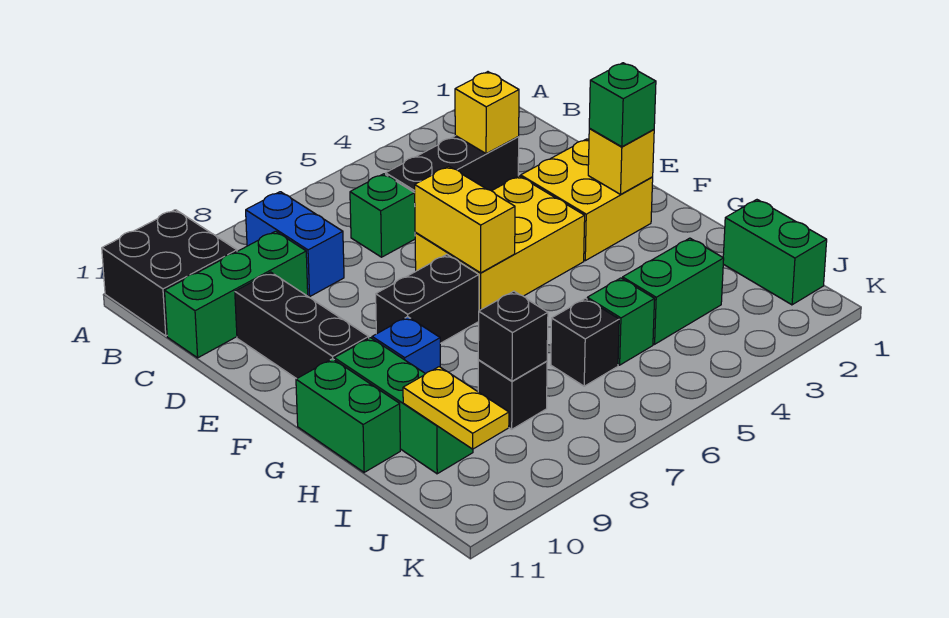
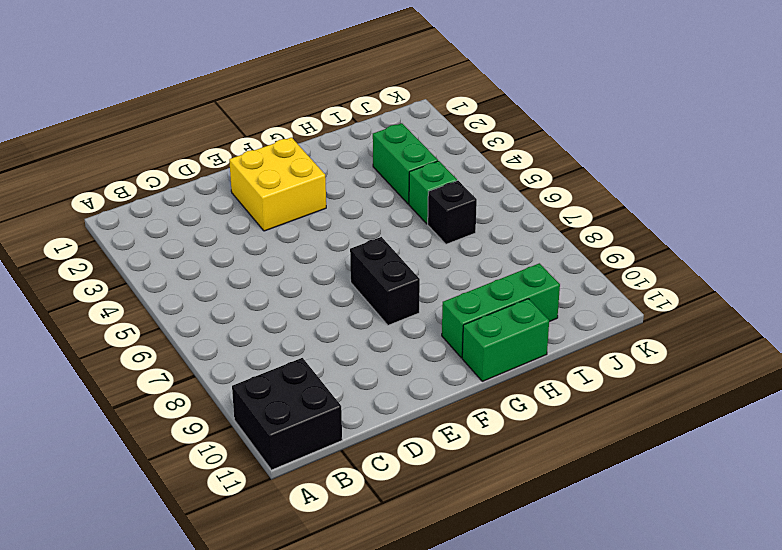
none -> blue 1x2 brick [246,192,344,297]
none -> black 1x3 brick [386,136,519,193]
none -> green 1x1 brick [350,174,415,257]

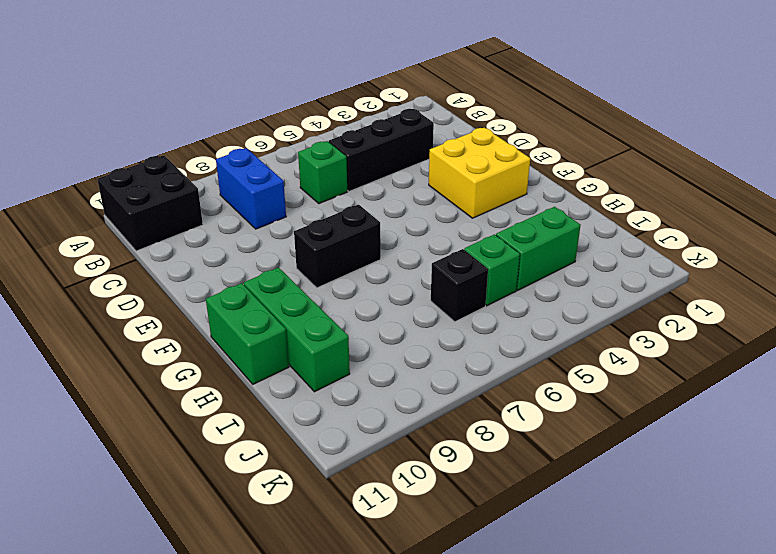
none -> green 1x3 brick [165,231,308,358]
none -> black 1x3 brick [235,272,369,379]
none -> yellow 2x3 brick [415,176,585,311]

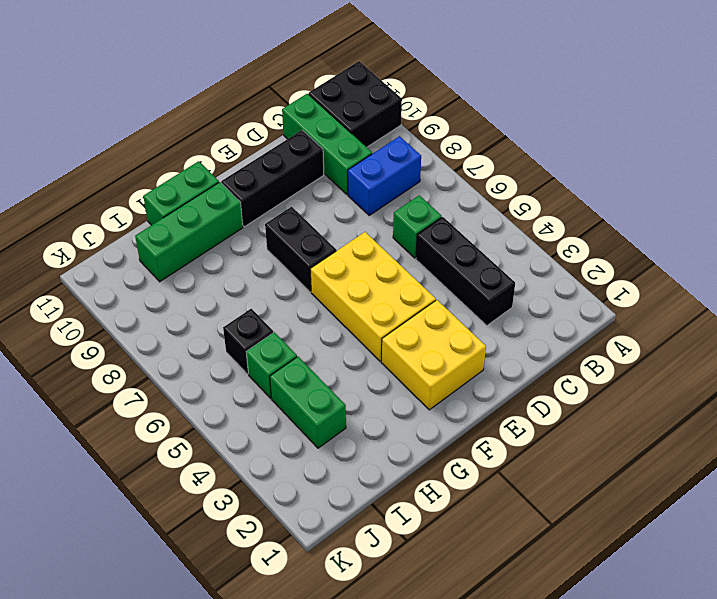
none -> blue 1x1 brick [372,317,440,374]
none -> green 1x2 brick [723,200,827,305]
none -> black 1x1 brick [478,360,547,429]

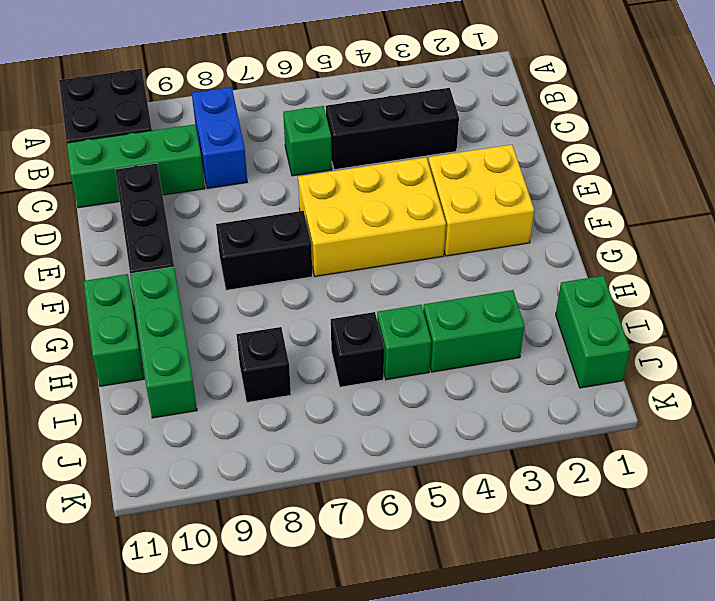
none -> blue 1x1 brick [372,317,440,374]
none -> yellow 1x1 brick [455,72,519,154]
none -> yellow 1x2 brick [415,166,515,273]

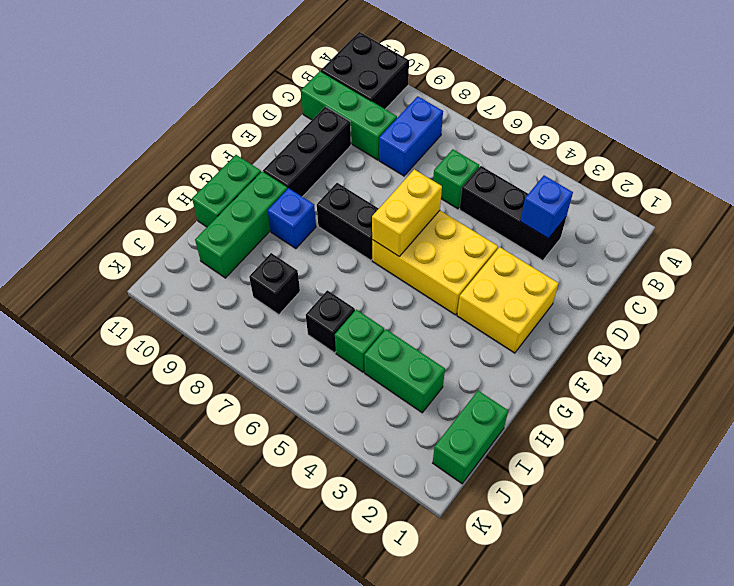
blue 1x1 brick [520,176,573,239] -> yellow 1x1 brick [455,72,519,154]
none -> yellow 1x1 brick [588,128,654,194]
none -> black 1x1 brick [478,291,548,381]
none -> yellow 1x2 plate [403,367,509,449]

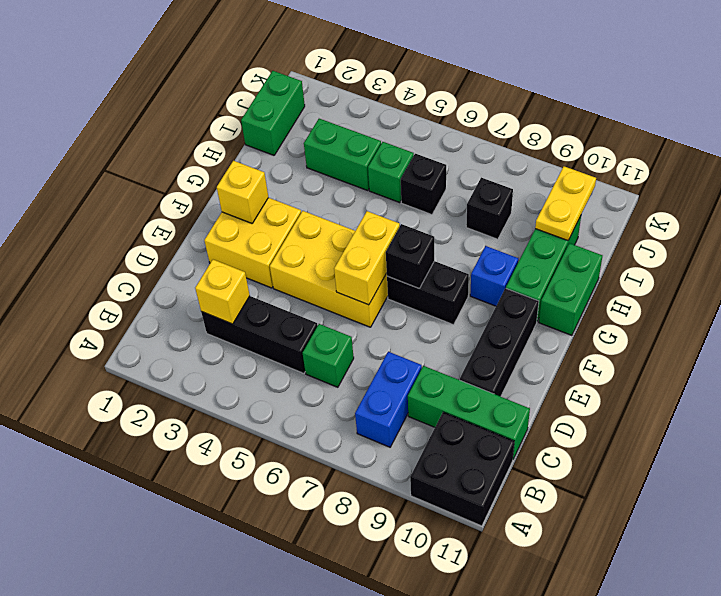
black 1x1 brick [386,224,434,289] -> black 1x1 brick moved to [478,291,548,381]
none -> green 1x1 brick [589,63,656,147]

